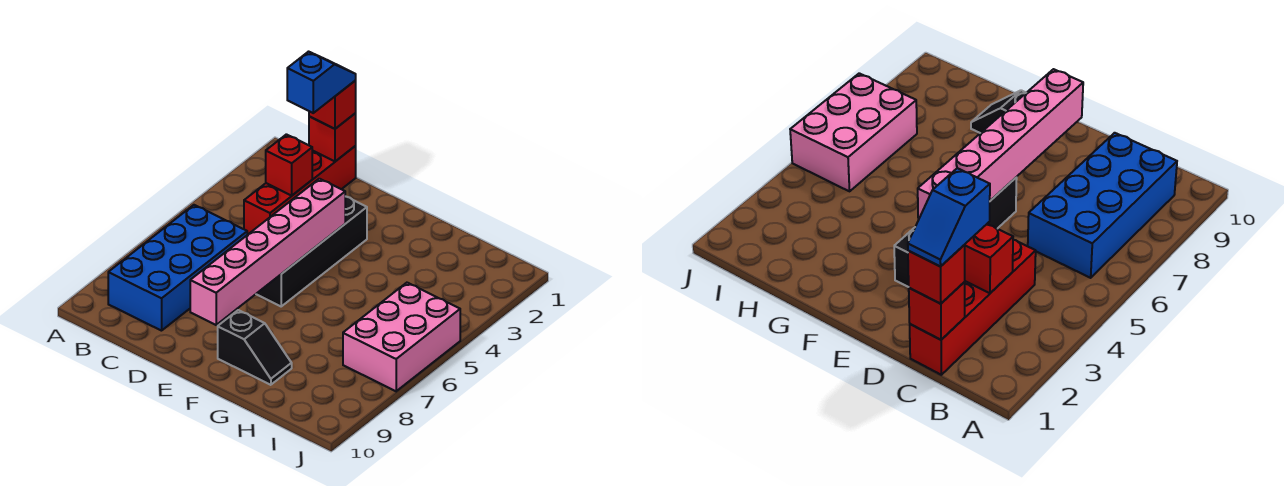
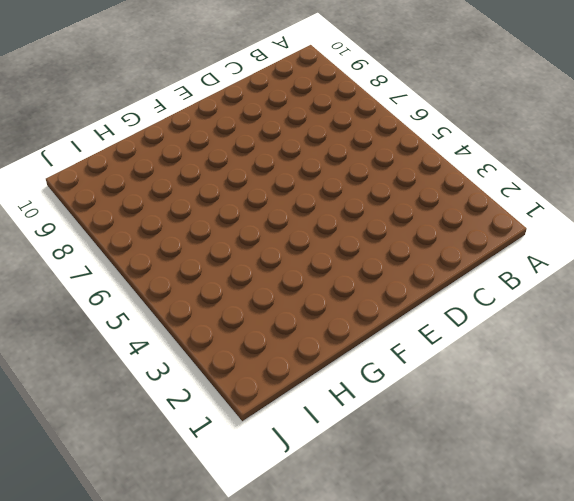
none -> blue 2x4 brick [108,205,247,331]
none -> red 1x4 brick [244,146,356,235]

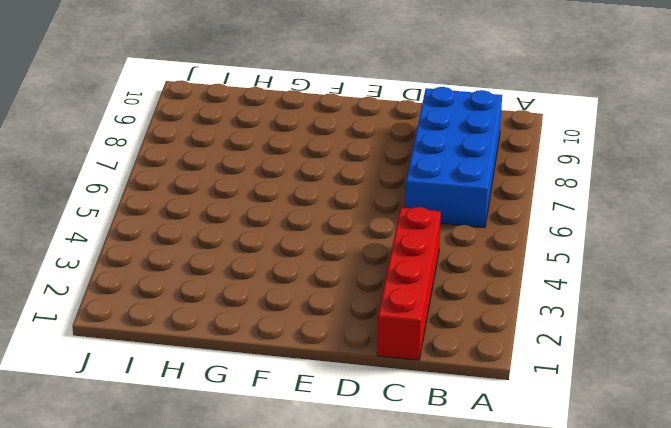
none -> black 1x4 brick [257,196,367,306]
none -> black 1x2 slope [218,310,292,385]

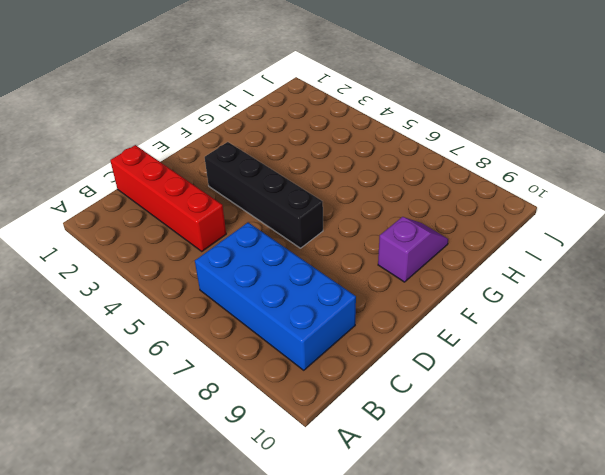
purple 1x2 slope [378,217,448,282] -> black 1x2 slope [218,310,292,385]
none -> pink 2x3 brick [343,283,460,391]
none -> red 1x1 brick [309,113,356,161]

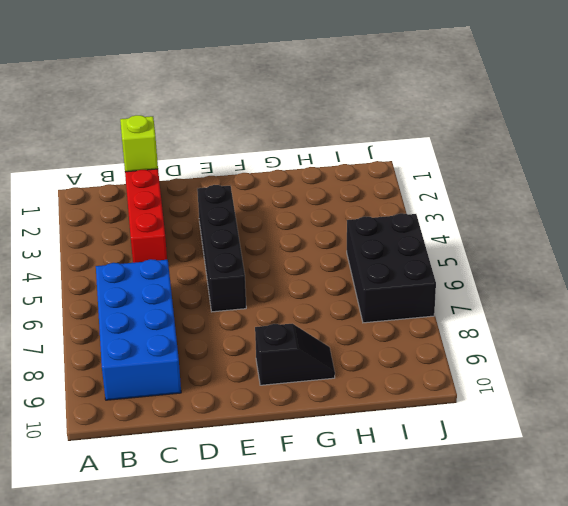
lime 1x1 brick [120,115,158,172] -> red 1x1 brick [309,113,356,161]
black 2x3 brick [347,213,436,323] -> pink 2x3 brick [343,283,460,391]
none -> red 1x1 brick [266,134,312,196]
none -> pink 1x6 brick [190,179,345,325]

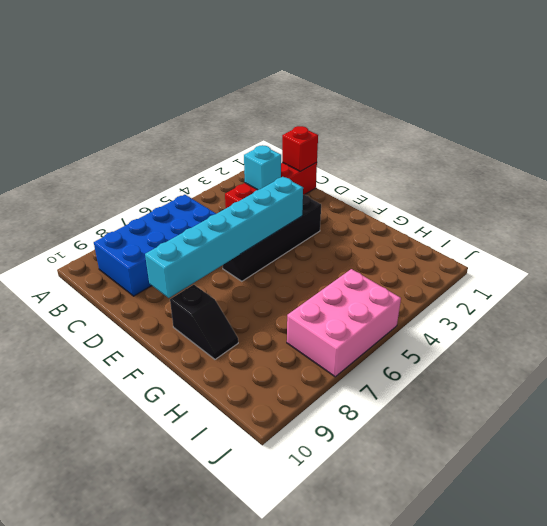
cyan 1x1 brick [244,145,281,190] -> red 1x1 brick [266,134,312,196]
cyan 1x6 brick [145,177,303,298] -> pink 1x6 brick [190,179,345,325]
none -> red 1x1 brick [309,81,356,129]
none -> blue 1x2 slope [287,52,356,113]

